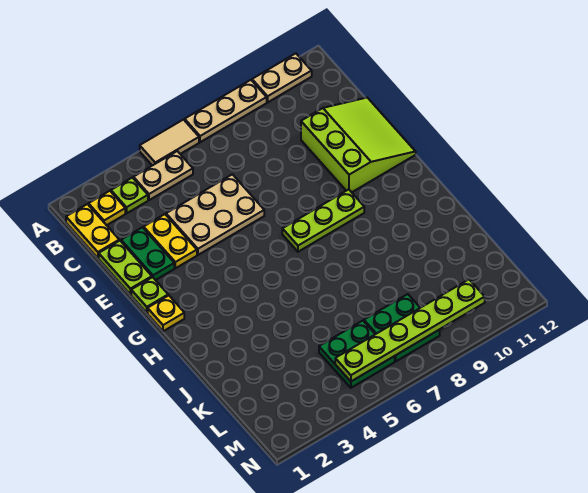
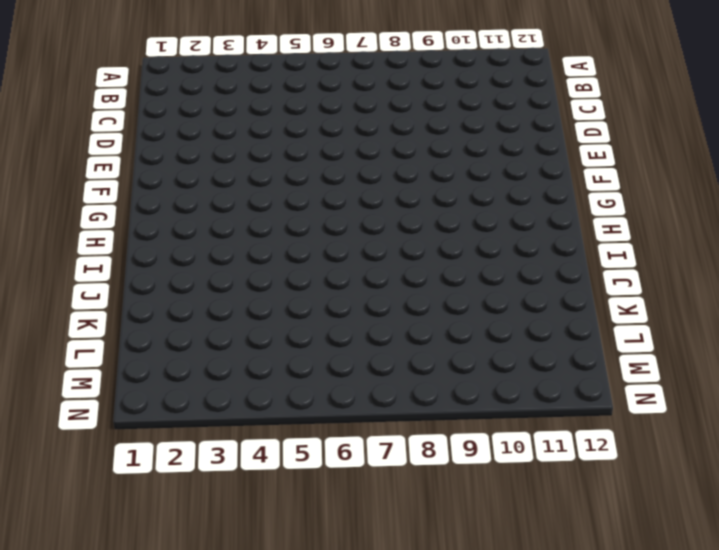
none -> tan 1x2 tile [140,120,199,166]
none -> tan 1x3 plate [185,80,267,142]
none -> tan 1x2 plate [252,53,312,102]

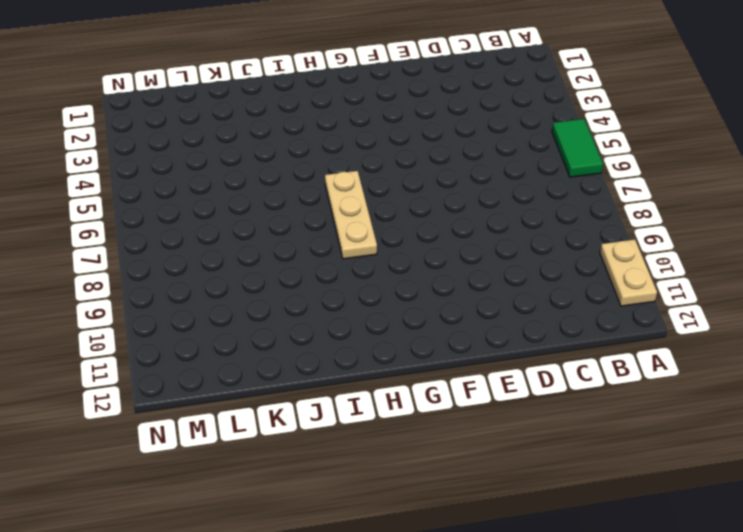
green 1x2 tile [552,119,603,177] -> tan 1x2 tile [140,120,199,166]
tan 1x3 plate [325,171,377,259] -> tan 1x3 plate moved to [185,80,267,142]
none -> yellow 1x2 plate [66,204,119,258]
none -> yellow 1x1 plate [89,191,125,225]
none -> lime 1x1 plate [111,178,148,213]

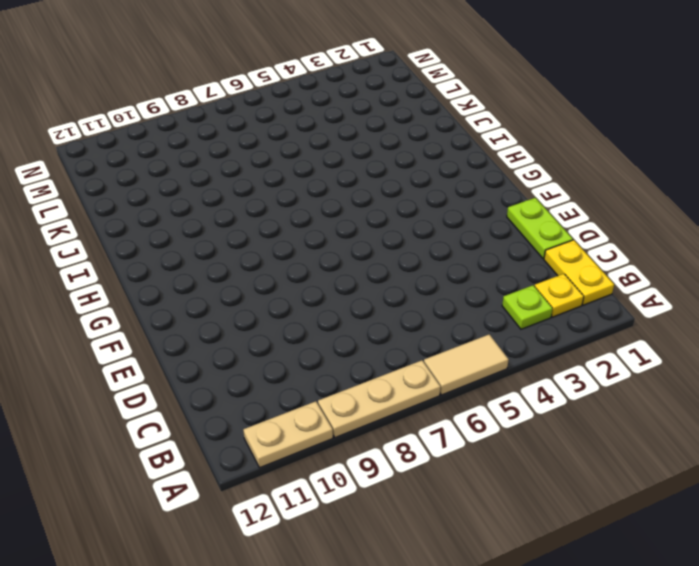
none -> tan 1x2 plate [133,151,193,200]
none -> green 1x2 plate [121,227,174,280]
none -> yellow 1x2 plate [144,214,197,268]

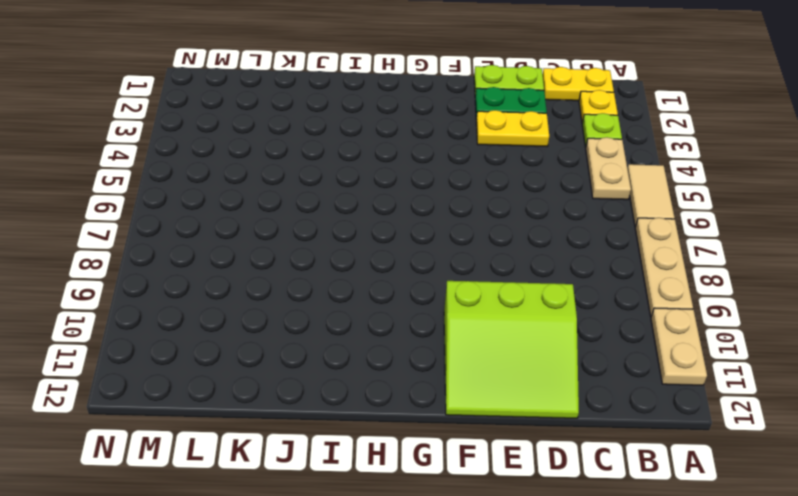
none -> tan 2x3 plate [166,174,264,255]
none -> lime 1x1 plate [131,277,168,313]
none -> yellow 1x1 plate [148,295,184,331]

